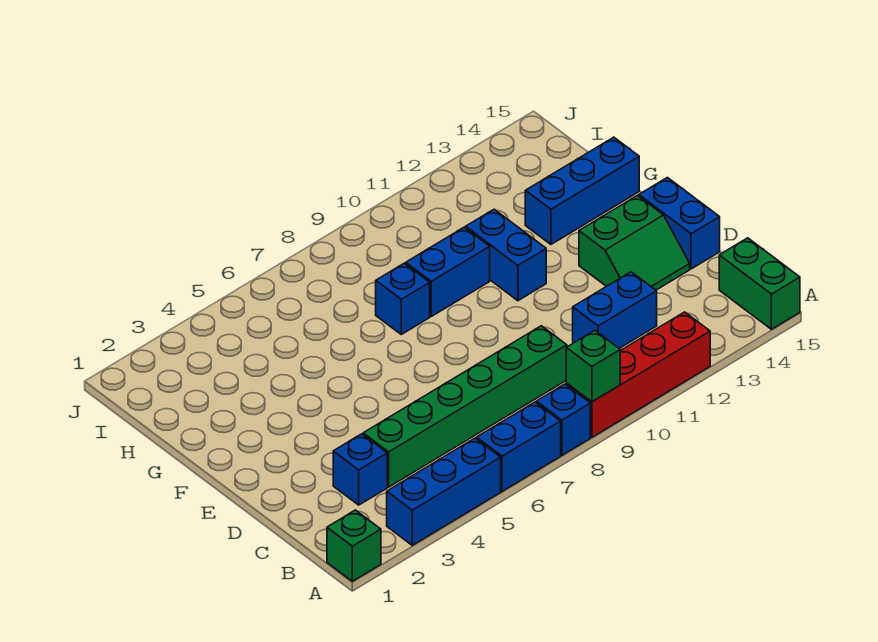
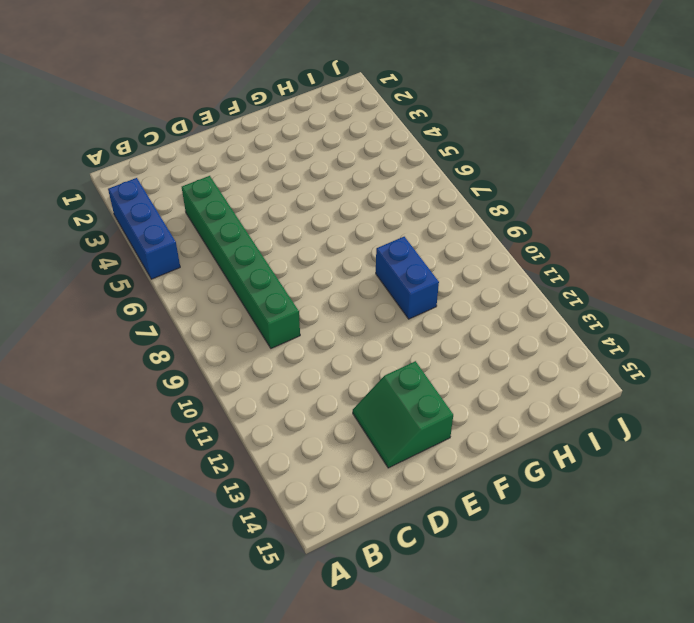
none -> green 1x1 brick [327,510,381,581]
none -> blue 1x2 brick [477,402,561,491]
none -> blue 1x1 brick [536,384,590,455]

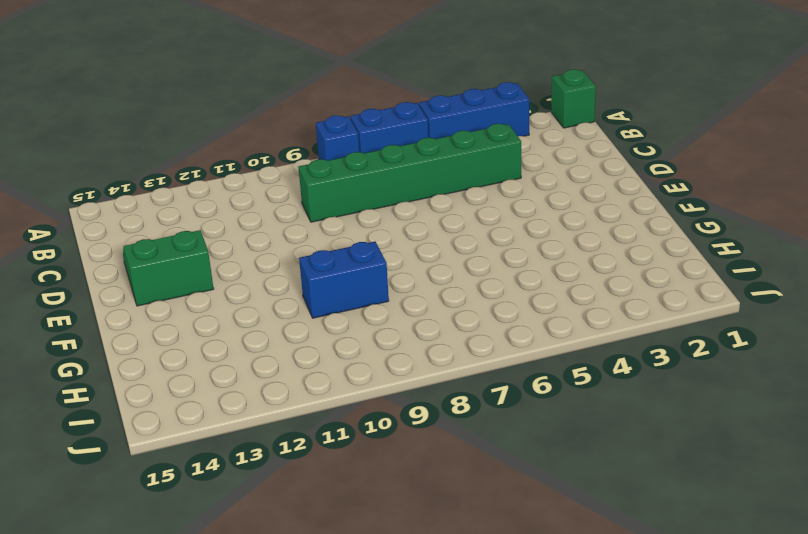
none -> red 1x4 brick [566,312,710,437]
none -> green 1x2 brick [719,238,800,329]
none -> blue 1x1 brick [333,434,387,505]

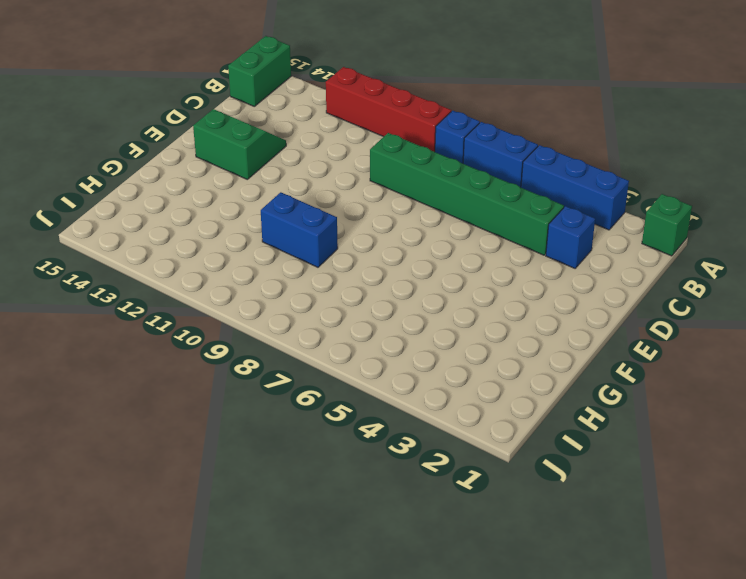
none -> blue 1x2 brick [573,272,657,349]
none -> blue 1x2 brick [639,178,720,269]
none -> blue 1x2 brick [466,209,546,301]

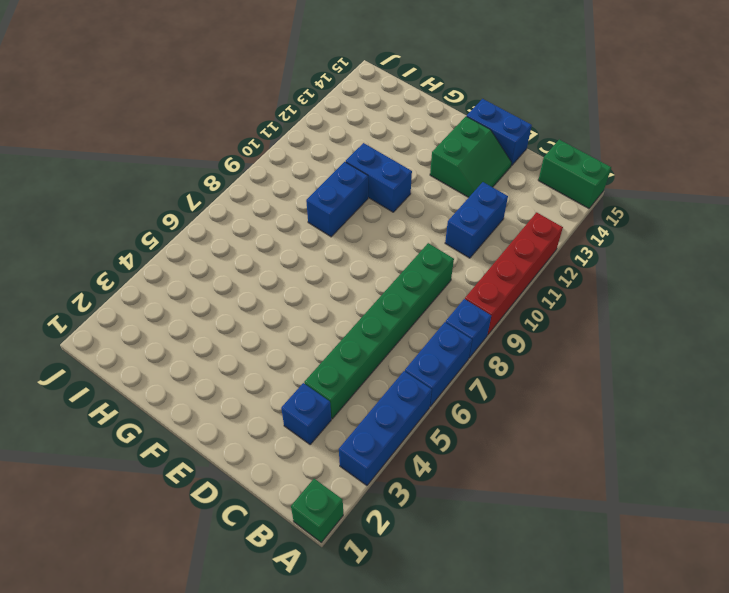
none -> blue 1x1 brick [376,263,430,334]
none -> blue 1x3 brick [525,137,639,244]
none -> green 1x1 brick [566,331,620,402]

